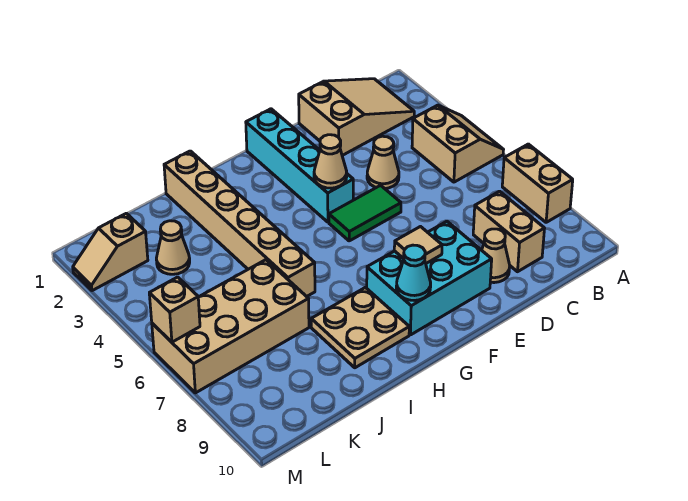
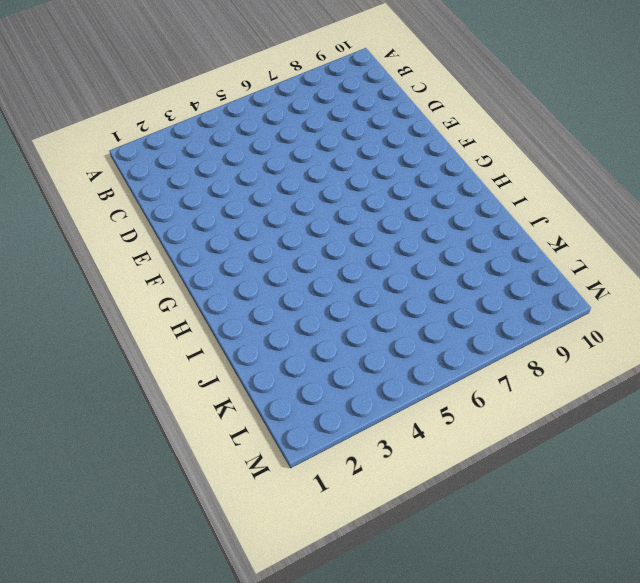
none -> tan 2x2 slope [412,105,504,182]
none -> tan 1x2 brick [502,144,573,222]
none -> tan 2x3 slope [299,79,414,155]

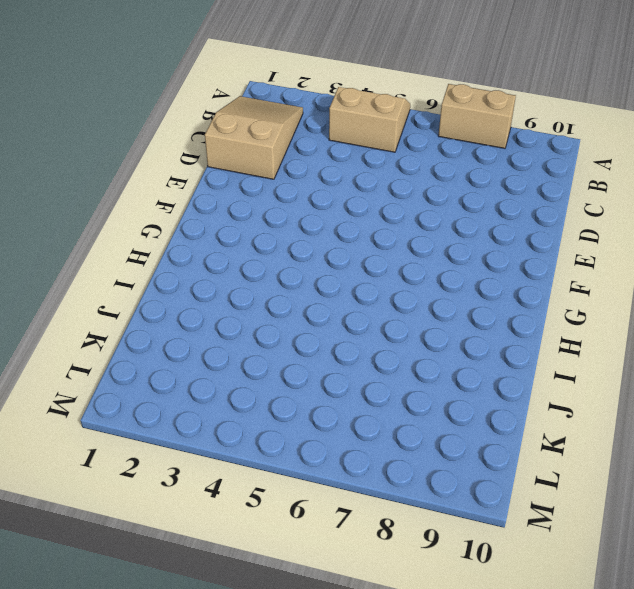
none -> tan 1x2 brick [473,191,545,272]
none -> tan 1x1 cone [367,136,399,189]
none -> tan 1x1 cone [482,229,510,283]

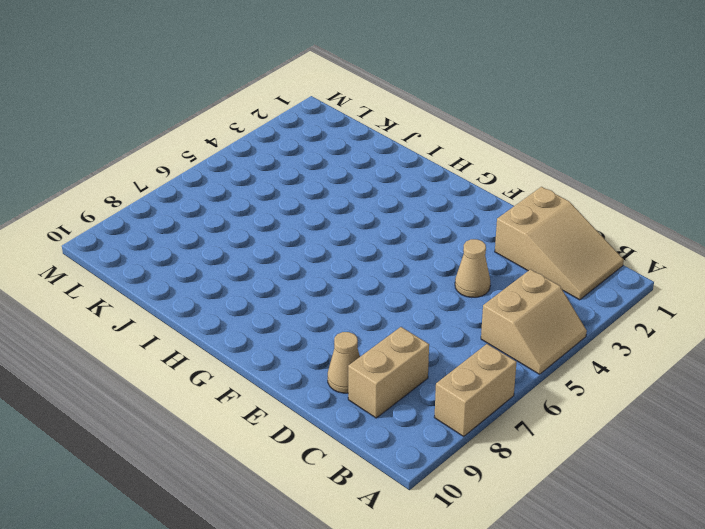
none -> green 1x2 tile [329,185,401,241]
none -> cyan 2x3 brick [367,221,492,335]
none -> cyan 1x4 brick [246,109,353,222]

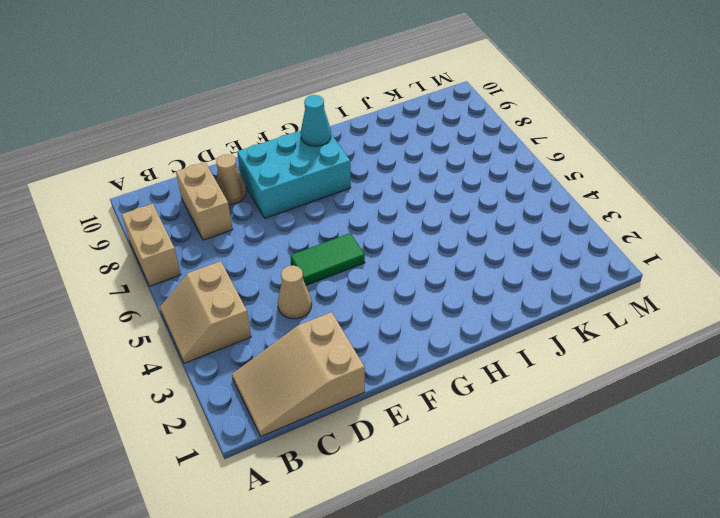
none -> cyan 1x4 brick [246,109,353,222]
none -> tan 2x2 plate [311,287,409,368]
none -> tan 1x6 brick [164,151,315,297]

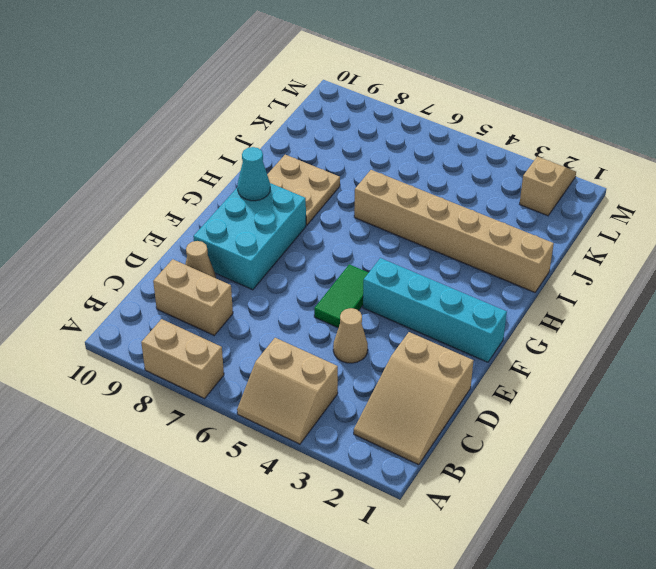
none -> tan 2x4 brick [152,260,309,393]
none -> tan 1x1 cone [156,221,190,274]
none -> tan 1x1 cone [314,135,347,188]

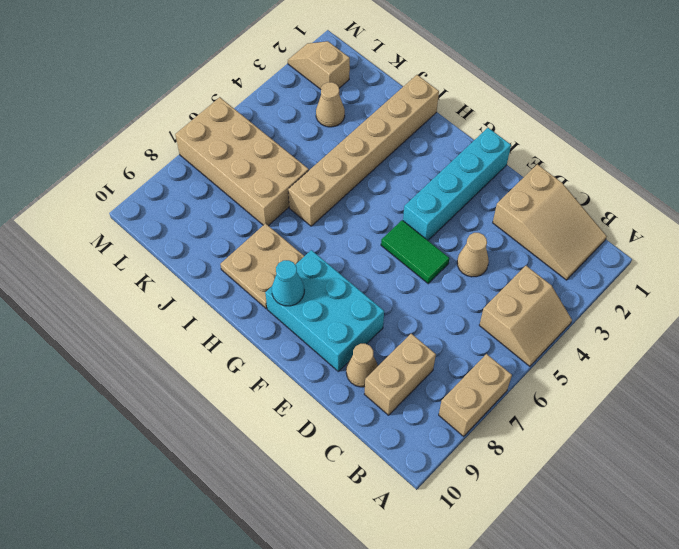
none -> tan 1x1 cone [314,135,347,188]
none -> tan 1x1 tile [394,227,442,263]
none -> tan 1x1 brick [149,277,200,342]

